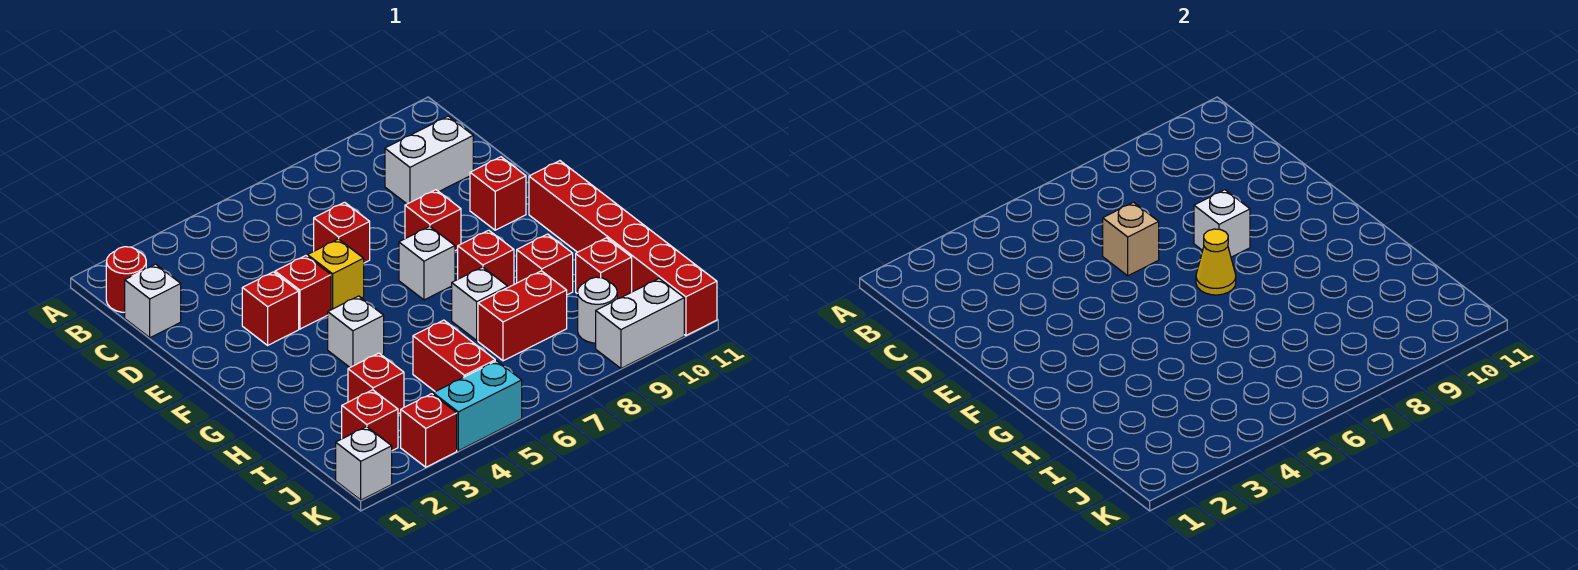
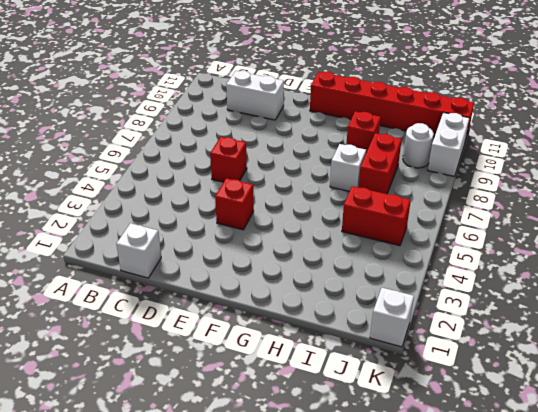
white 1x2 brick [226,71,284,120] -> white 1x2 brick turned to [385,116,473,204]
none -> red 1x1 round brick [106,247,146,312]
none -> red 1x1 brick [242,272,299,345]
none -> yellow 1x1 brick [308,239,364,310]

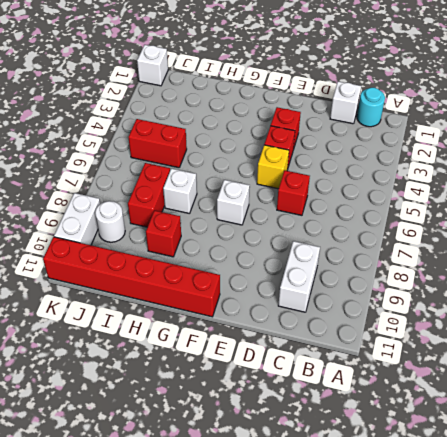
cyan 1x1 round brick [357,88,385,127] -> red 1x1 round brick [106,247,146,312]
none -> red 1x1 brick [405,190,461,251]
none -> red 1x1 brick [470,157,526,230]
none -> white 1x1 brick [328,296,384,367]

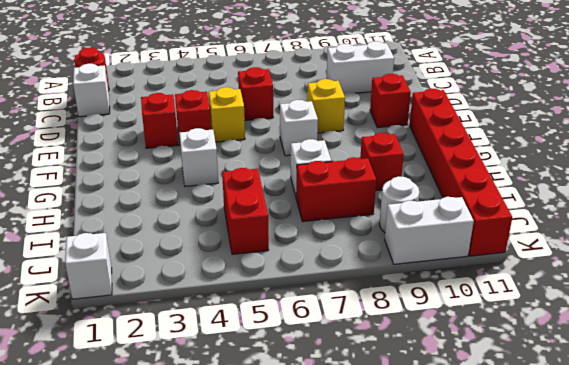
yellow 1x1 brick [307,79,345,133] -> red 1x1 brick [405,190,461,251]
none -> red 1x1 brick [458,230,514,287]
none -> red 1x1 brick [348,353,404,414]
none -> red 1x1 brick [576,238,632,299]

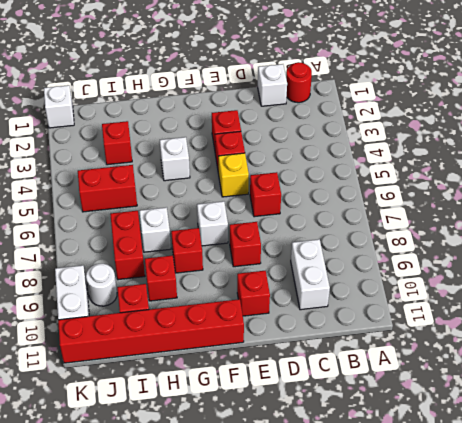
none -> red 1x1 brick [342,390,398,451]
none -> red 1x1 brick [401,394,457,467]
none -> cyan 1x2 brick [433,361,522,451]

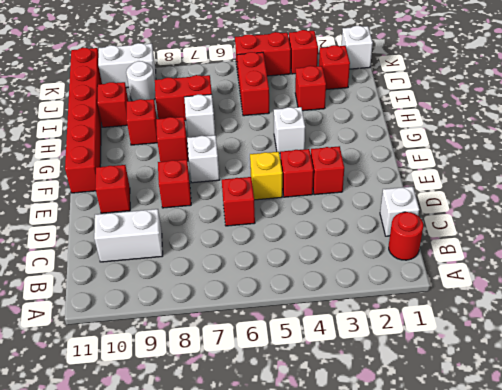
red 1x2 brick [235,32,291,76] -> cyan 1x2 brick [433,361,522,451]
none -> tan 1x1 brick [1103,202,1159,276]
none -> white 1x1 brick [1194,190,1250,257]
none -> yellow 1x1 cone [1196,229,1236,295]

